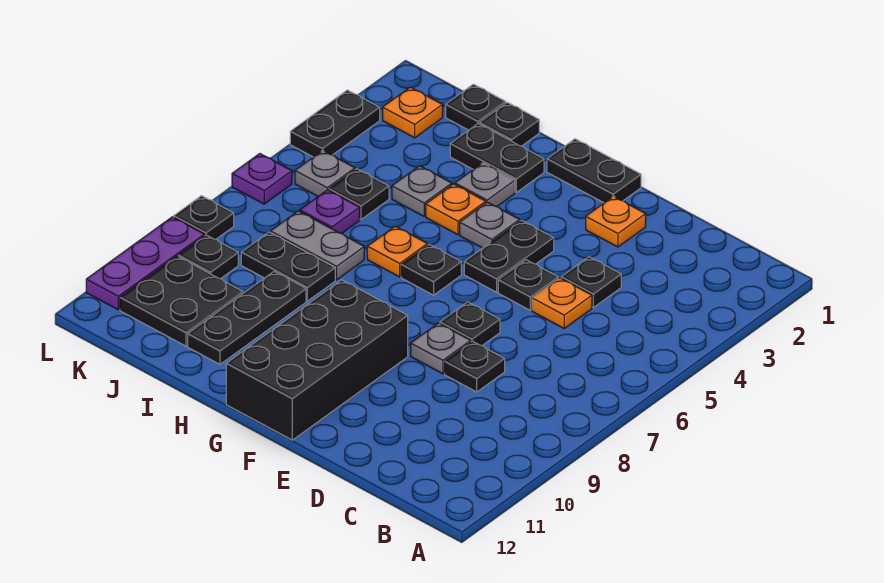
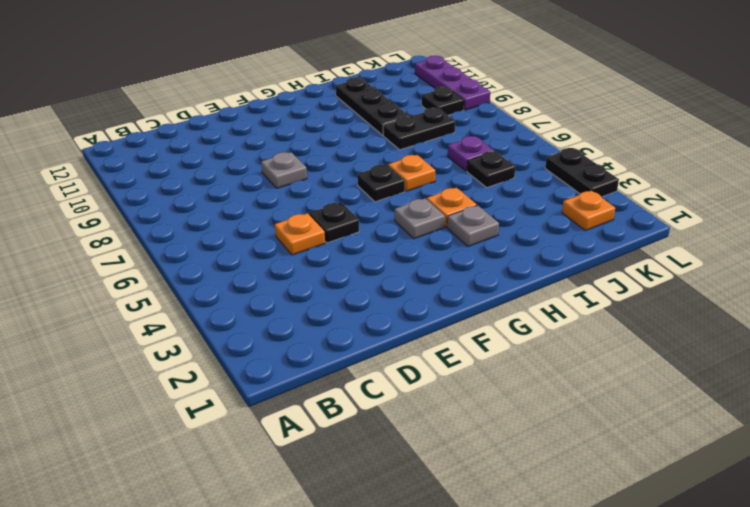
none -> black 1x1 plate [561,257,621,307]
none -> black 1x1 plate [445,341,505,392]
none -> orange 1x1 plate [586,196,646,247]
none -> black 1x1 plate [440,302,500,346]

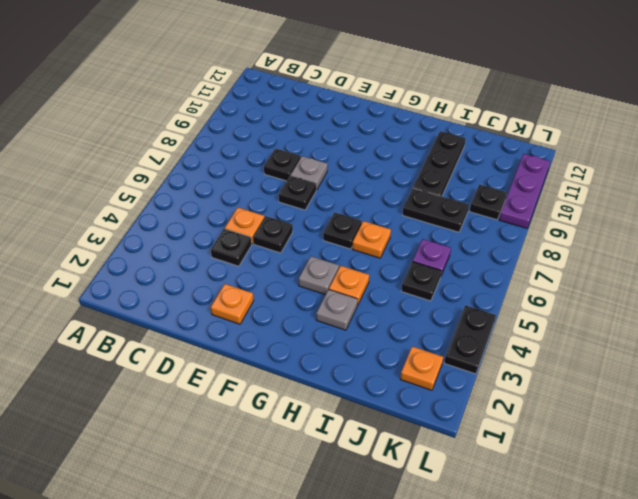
none -> black 1x2 plate [547,139,641,203]
none -> black 1x2 plate [464,220,554,292]
none -> black 2x4 brick [226,280,408,440]
none -> black 1x2 plate [450,124,544,192]

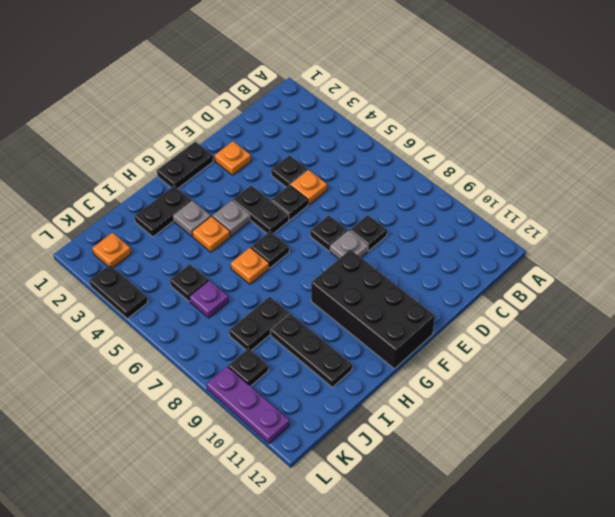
none -> black 1x1 plate [479,102,539,146]
none -> grey 1x1 plate [392,166,452,216]
none -> grey 1x2 plate [271,211,364,280]
none -> black 1x1 plate [446,84,506,130]

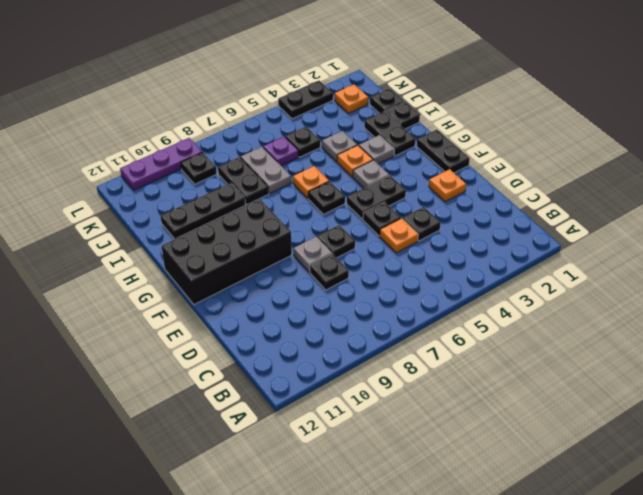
none -> black 2x2 plate [120,256,243,346]
none -> grey 1x1 plate [295,151,355,196]
none -> purple 1x1 plate [232,154,292,204]
none -> black 1x1 plate [174,196,234,239]

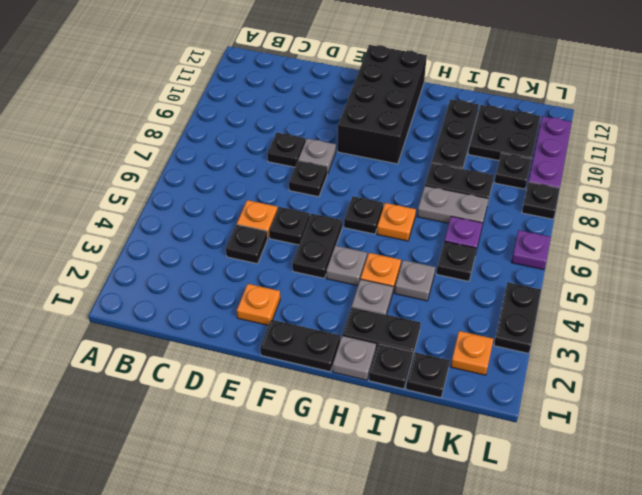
grey 1x1 plate [333,336,376,380] -> grey 1x1 plate moved to [295,151,355,196]

